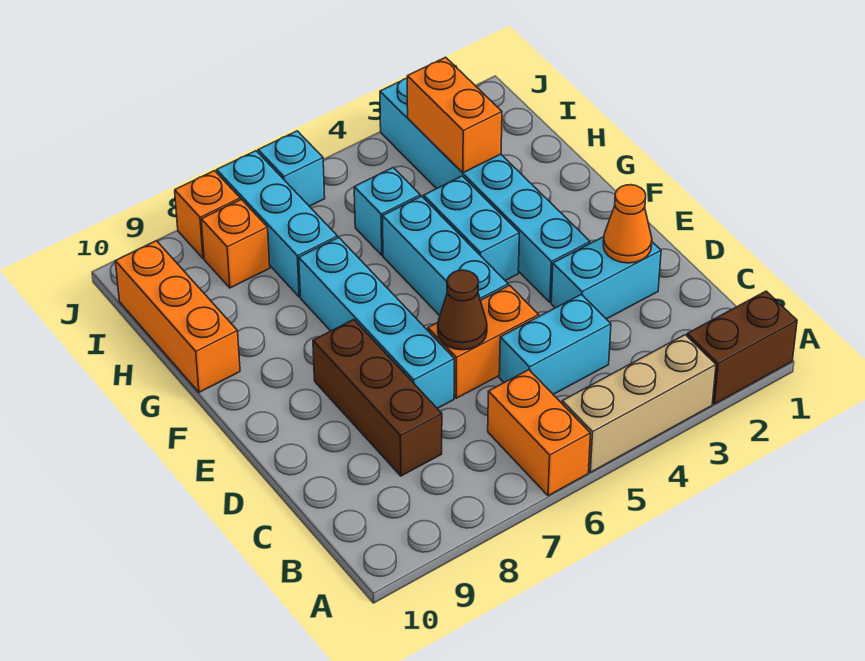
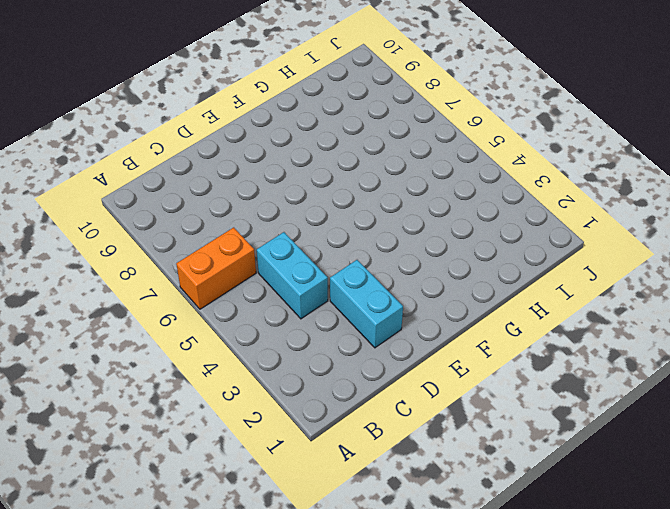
none -> brown 1x2 brick [687,291,797,404]
none -> tan 1x3 brick [562,335,716,472]
none -> brown 1x3 brick [313,320,442,476]

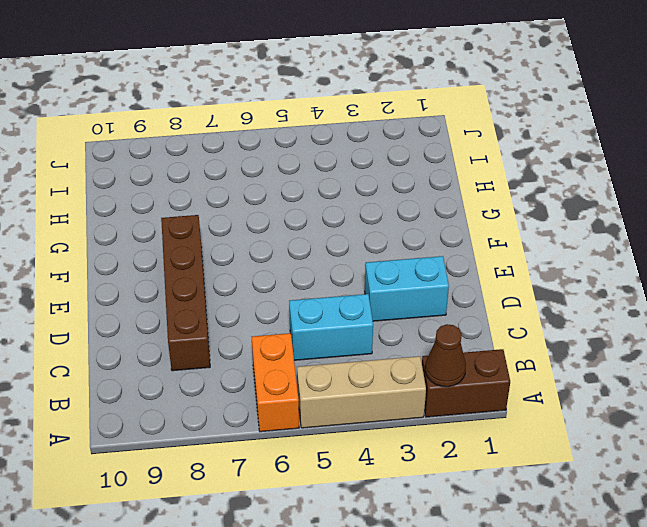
brown 1x1 cone [425,324,466,387] -> brown 1x1 cone moved to [438,270,487,350]
brown 1x4 brick [161,215,210,371] -> brown 1x3 brick [313,320,442,476]
none -> orange 1x2 brick [428,285,539,398]
none -> cyan 1x4 brick [299,238,454,408]
none -> cyan 1x6 brick [380,78,590,302]

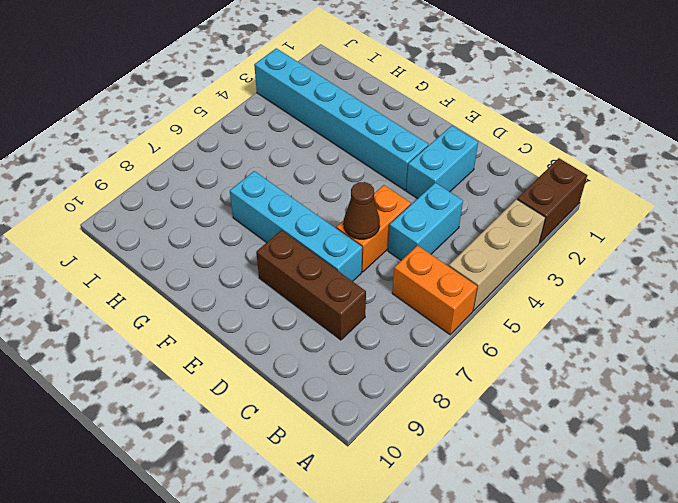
none -> cyan 1x3 brick [382,196,508,316]
none -> cyan 1x2 brick [424,176,519,281]
none -> orange 1x3 brick [115,241,240,392]

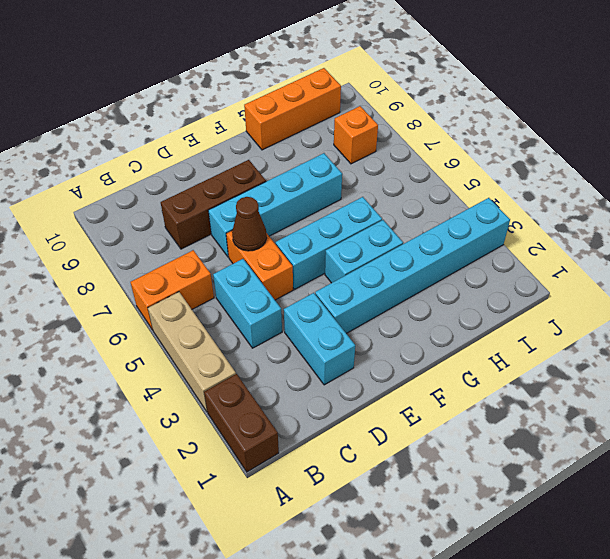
none -> cyan 1x1 brick [354,168,420,255]
none -> cyan 1x3 brick [217,151,338,297]
none -> cyan 1x1 brick [258,131,325,206]

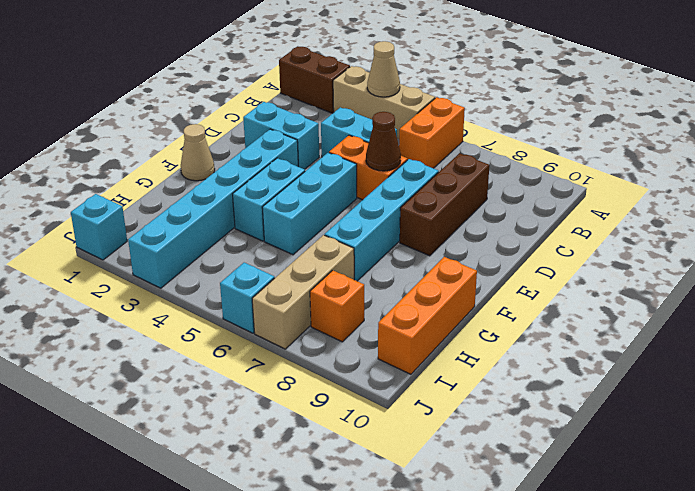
tan 1x1 cone [367,41,400,97] -> none
tan 1x1 cone [181,124,215,181] -> none
tan 1x3 brick [252,235,354,349] -> cyan 1x3 brick [217,151,338,297]
cyan 1x1 brick [71,194,127,260] -> cyan 1x1 brick moved to [354,168,420,255]
none -> orange 1x1 brick [175,171,240,258]
none -> orange 1x1 cone [603,185,652,263]
none -> orange 1x2 brick [407,57,502,173]

